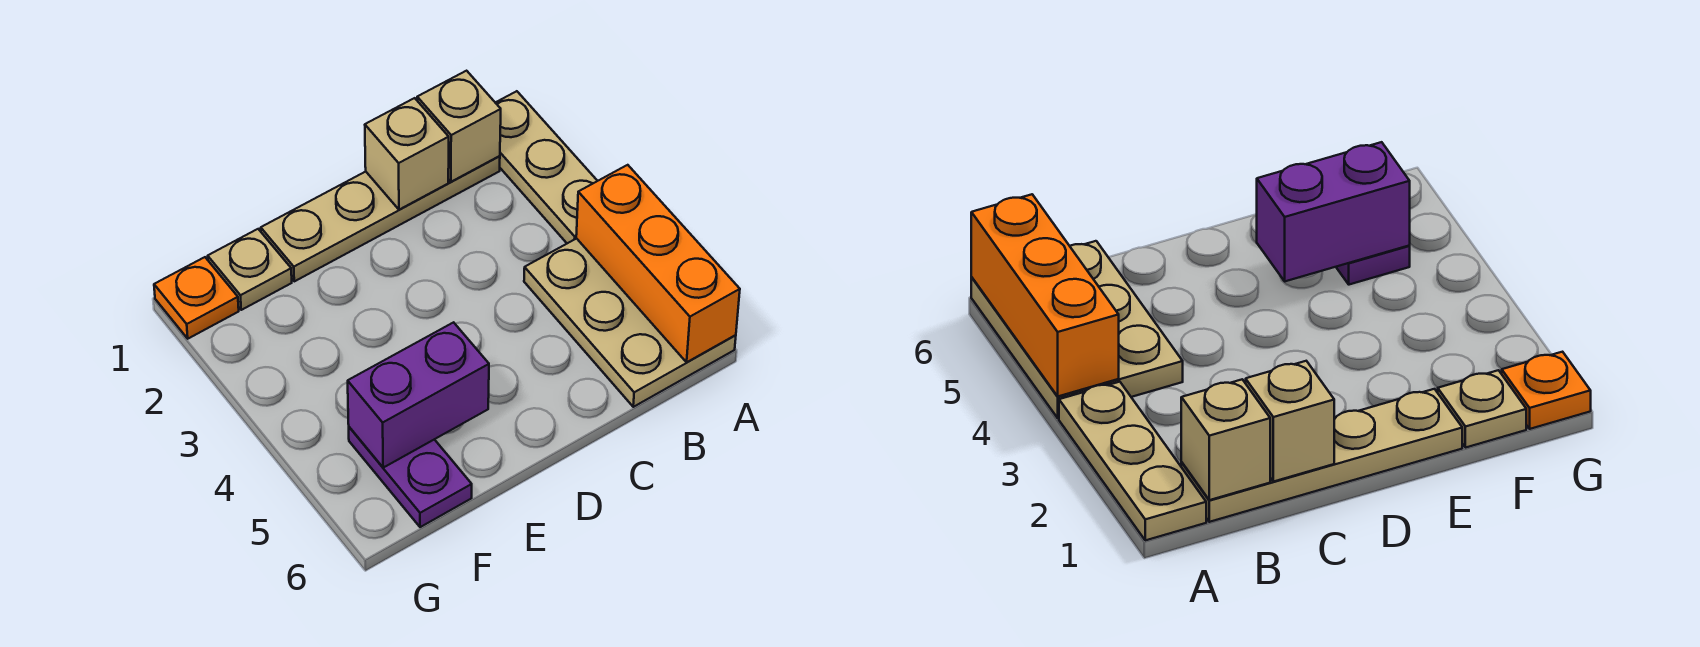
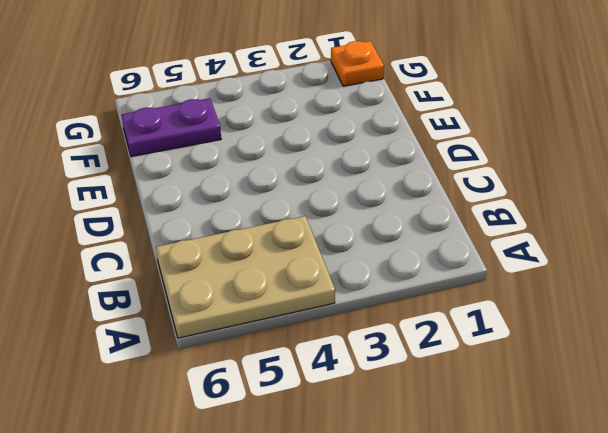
none -> tan 1x3 plate [495,91,597,243]
none -> tan 1x4 plate [261,156,500,281]

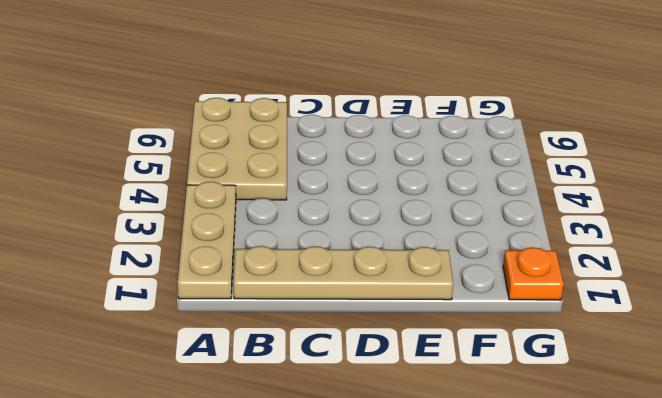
none -> tan 1x1 plate [208,229,292,310]
none -> purple 1x2 plate [349,427,472,527]

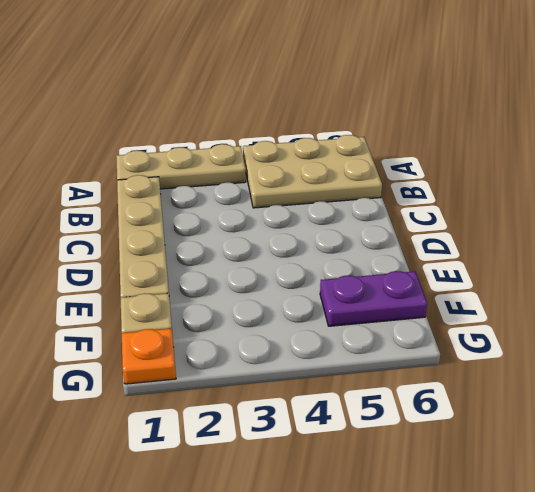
none -> orange 1x3 brick [576,165,740,362]
none -> tan 1x1 brick [417,71,501,182]

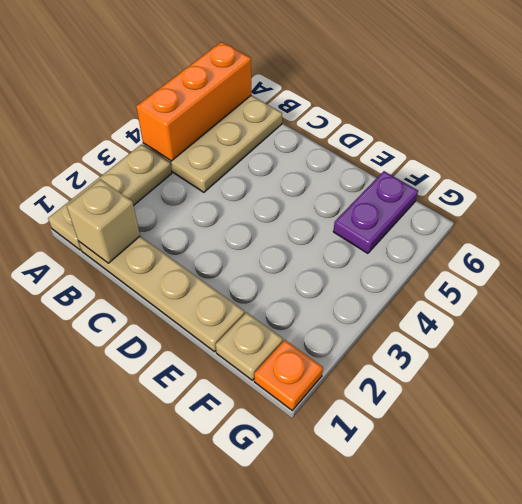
none -> tan 1x1 brick [365,98,449,210]
none -> purple 1x2 brick [348,322,489,468]

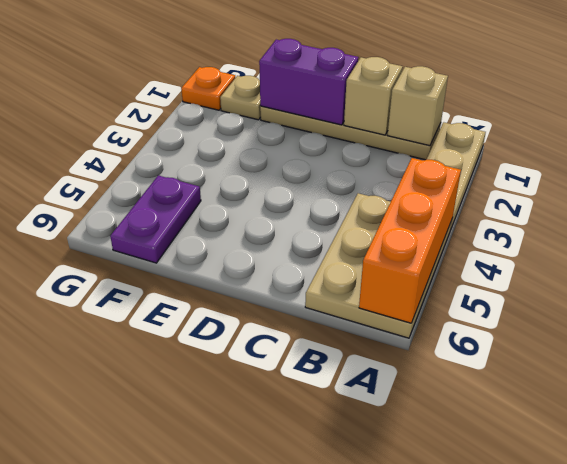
purple 1x2 brick [259,39,359,125] -> purple 1x2 brick moved to [348,322,489,468]

